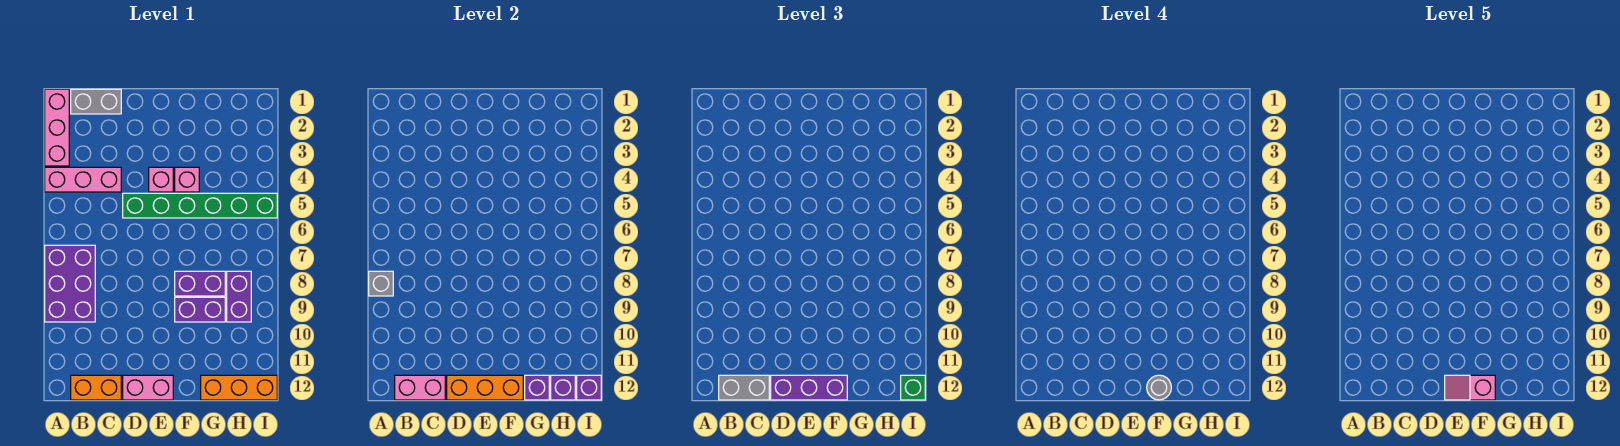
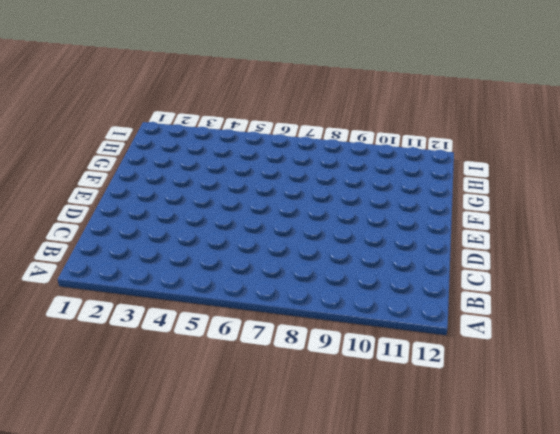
none -> pink 1x3 brick [45,89,69,166]
none -> pink 1x3 brick [45,167,121,192]
none -> purple 2x3 brick [45,245,95,322]

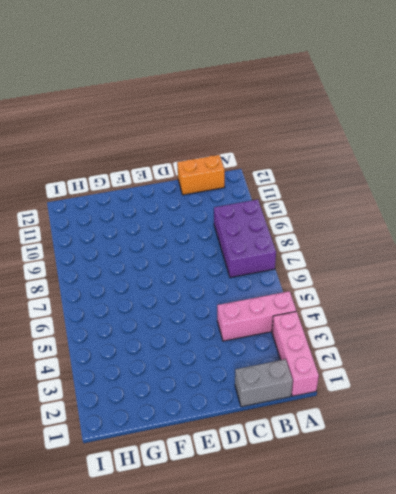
none -> green 1x6 brick [123,193,277,218]
none -> pink 1x2 brick [123,375,173,400]
none -> pink 1x1 brick [149,167,173,192]

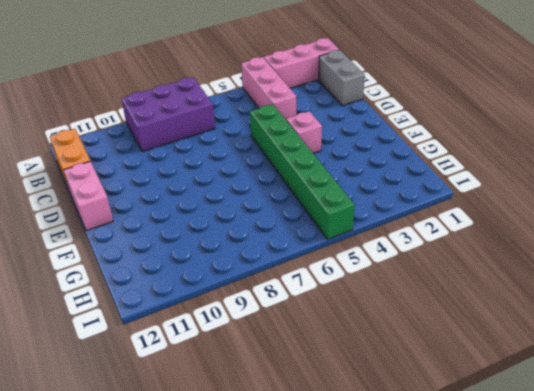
none -> pink 1x1 brick [175,167,199,192]
none -> purple 1x2 brick [175,271,225,296]
none -> purple 1x2 brick [175,297,225,322]

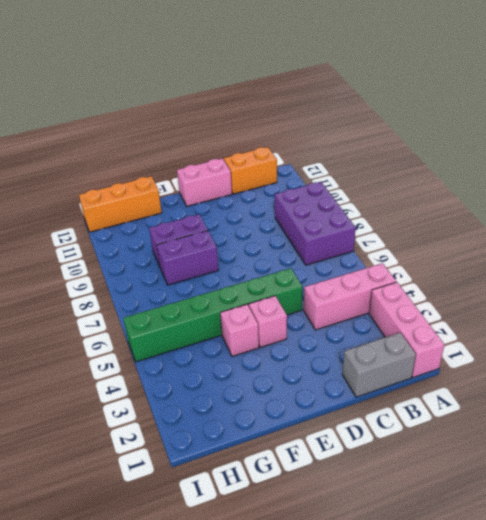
none -> purple 1x2 brick [227,271,251,322]
none -> grey 1x1 brick [369,271,393,296]
none -> pink 1x2 brick [395,375,445,400]

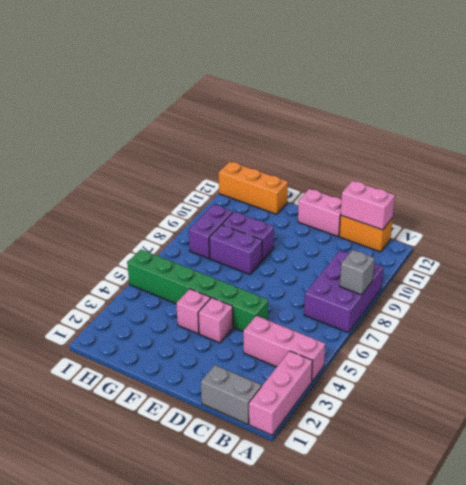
none -> orange 1x3 brick [447,375,523,400]
none -> purple 1x1 brick [525,375,549,400]
none -> purple 1x1 brick [551,375,575,400]

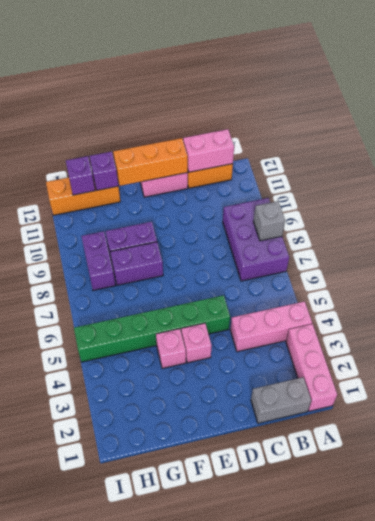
none -> purple 1x1 brick [577,375,601,400]
none -> grey 1x2 brick [719,375,769,400]
none -> purple 1x3 brick [771,375,847,400]

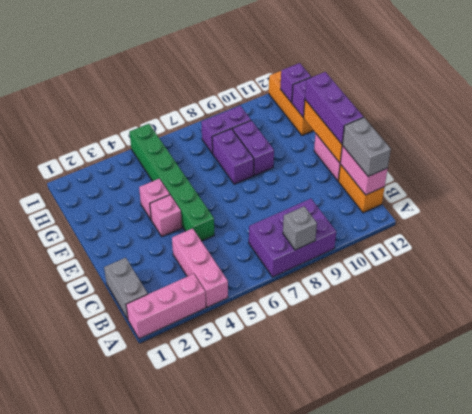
none -> purple 1x1 brick [577,375,601,400]
none -> green 1x1 brick [901,375,925,400]
none -> grey 1x1 round brick [1147,375,1171,400]

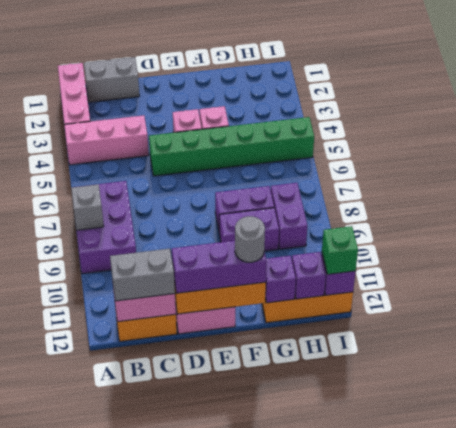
none -> pink 1x2 slope [1445,375,1495,400]

